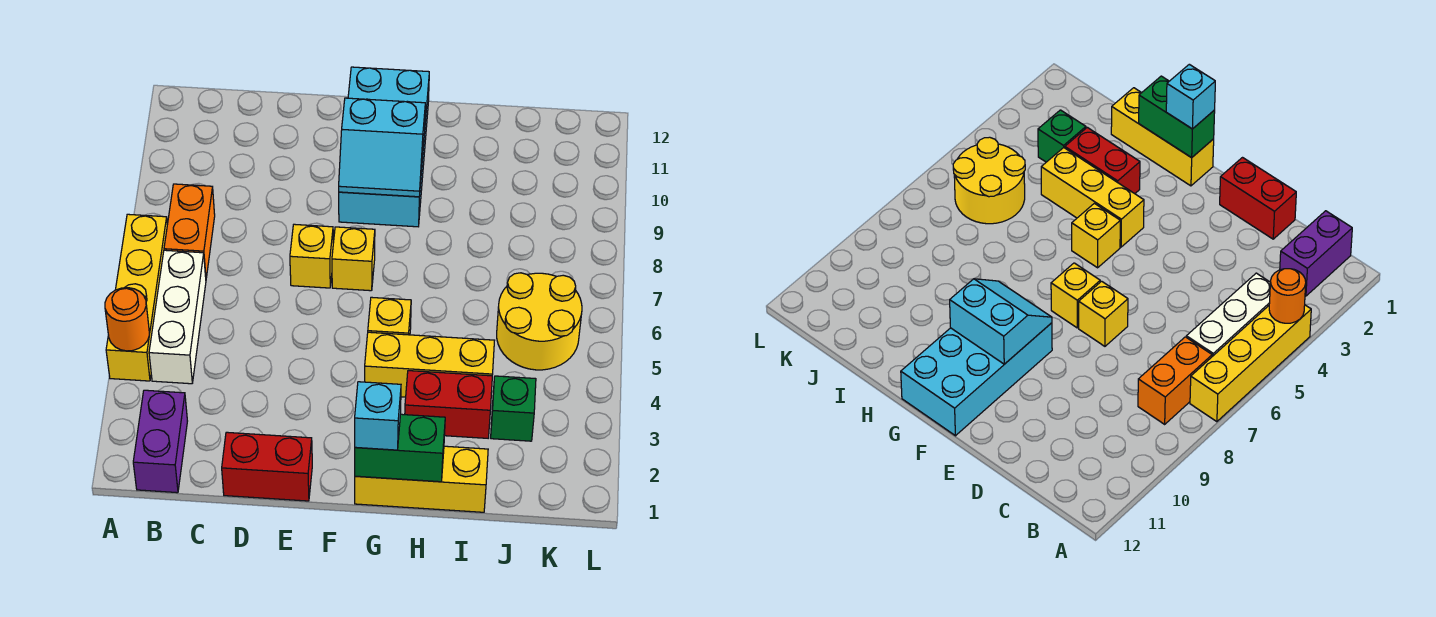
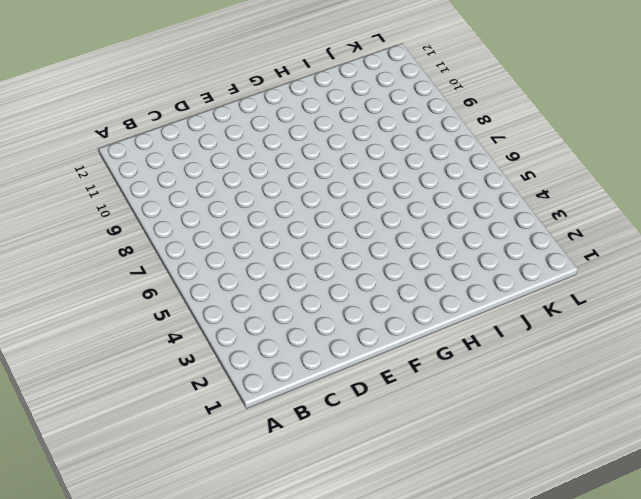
none -> yellow 1x4 brick [106,214,167,381]
none -> purple 1x2 brick [133,390,187,493]
none -> white 1x3 brick [149,250,206,384]

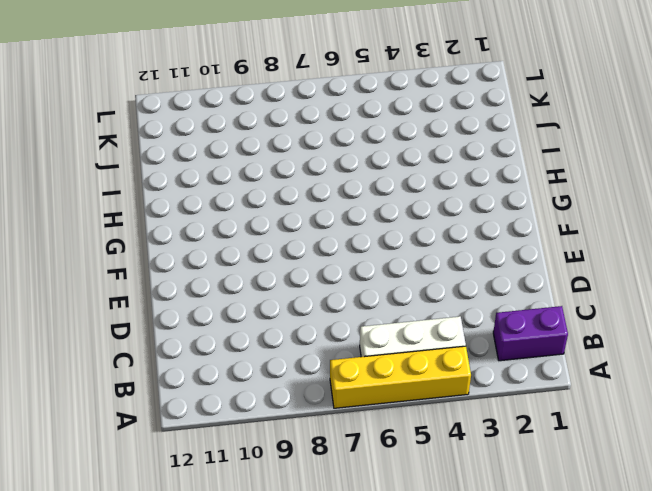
none -> orange 1x2 brick [164,184,215,278]
none -> red 1x2 brick [222,432,312,501]
none -> yellow 1x1 brick [290,224,333,288]

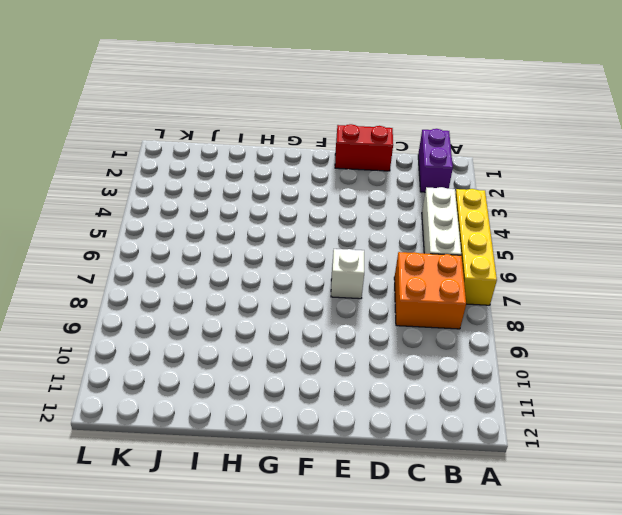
orange 2x2 brick [394,252,466,329] -> orange 1x2 brick [164,184,215,278]
white 1x1 brick [331,249,364,299] -> yellow 1x1 brick [290,224,333,288]
none -> yellow 1x1 brick [332,227,375,291]
none -> cyan 2x4 brick [339,67,429,227]
none -> yellow 1x3 brick [355,446,488,512]

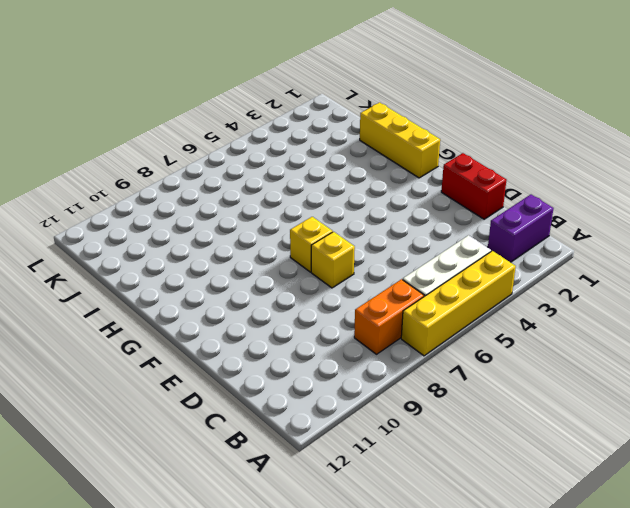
none -> cyan 2x4 brick [339,67,429,227]
none -> yellow 1x3 brick [365,332,495,397]
none -> yellow 1x1 brick [368,297,411,335]

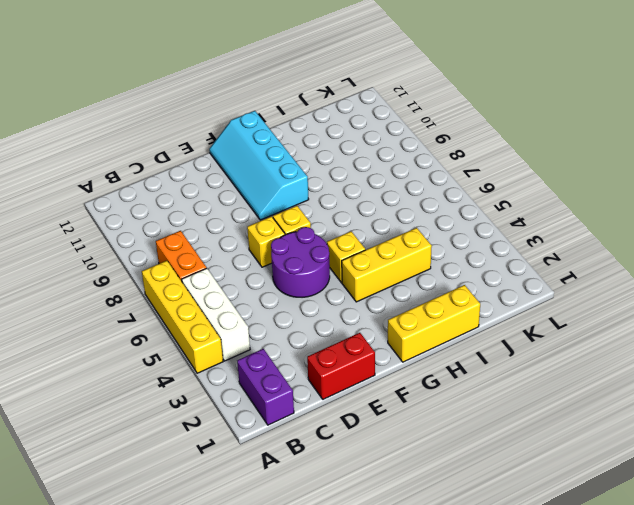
purple 2x2 round brick [271,227,330,297] -> none
cyan 2x4 slope [209,111,309,220] -> cyan 2x4 brick [339,67,429,227]
none -> red 1x2 brick [405,371,492,438]
none -> green 1x1 brick [491,376,536,441]
none -> yellow 2x2 round brick [497,273,582,370]

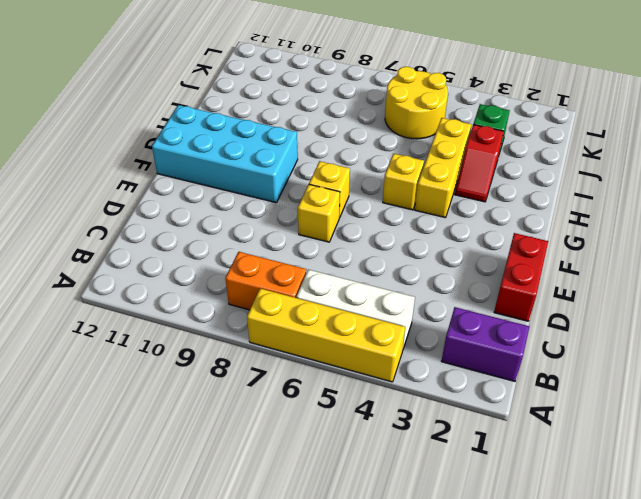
red 1x2 slope [455,125,504,202] -> red 1x2 brick [405,371,492,438]
none -> yellow 1x3 brick [355,446,488,512]
none -> orange 1x1 round brick [105,288,149,351]
none -> cyan 2x2 slope [339,98,425,197]

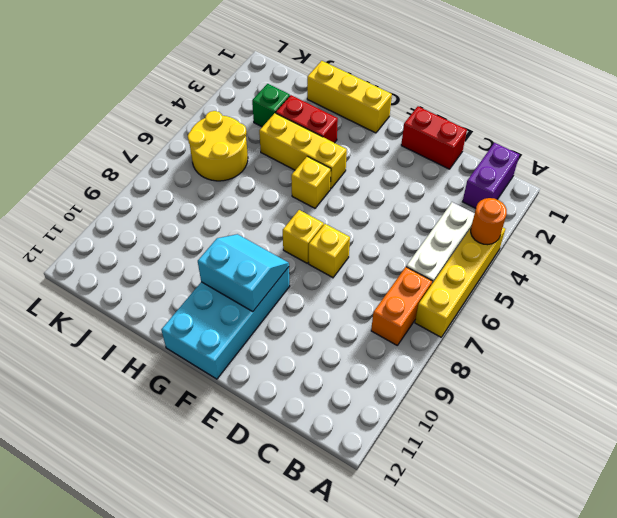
none -> green 1x2 brick [355,414,445,482]
none -> cyan 1x1 brick [355,382,401,450]

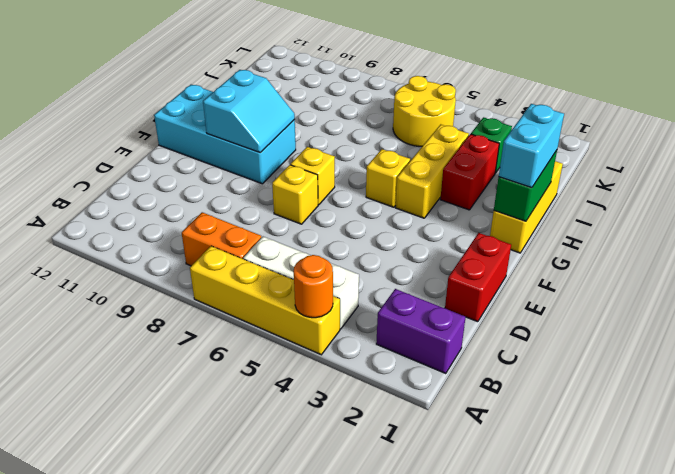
cyan 1x2 brick [499,104,564,188] -> cyan 1x1 brick [355,382,401,450]

